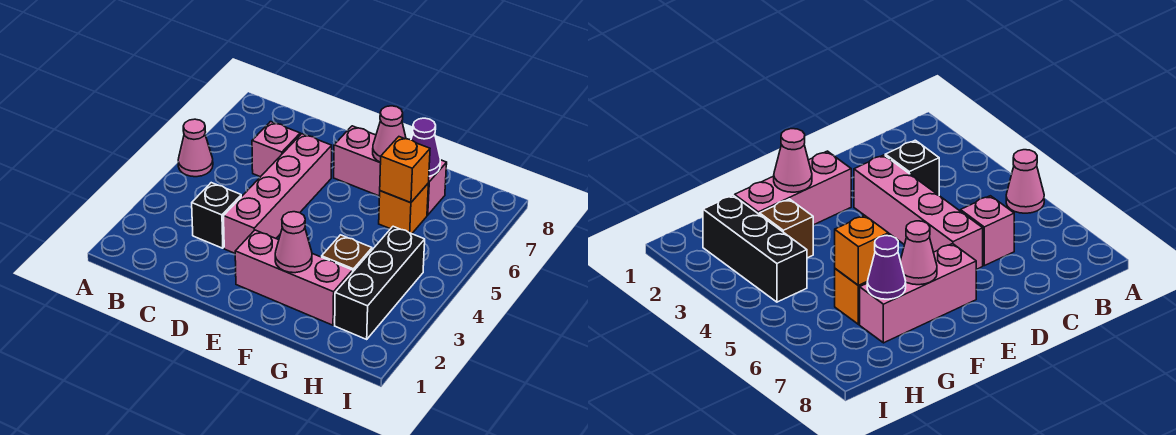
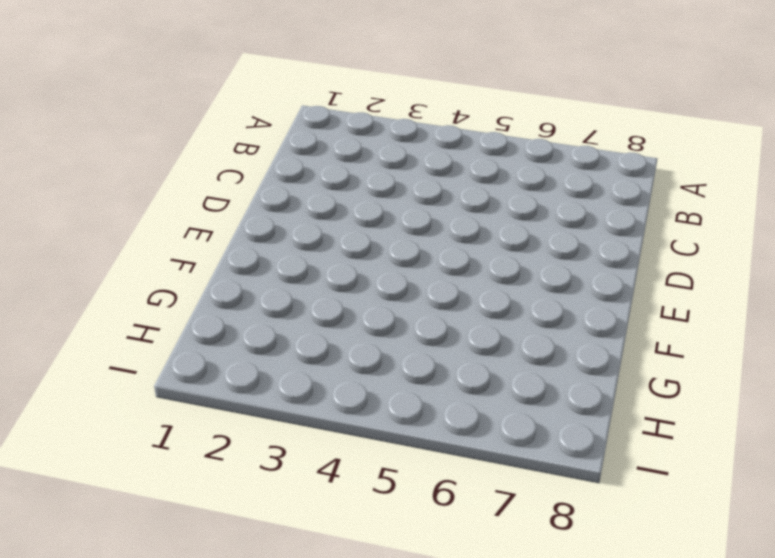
none -> pink 1x1 cone [178,119,213,177]
none -> black 1x1 brick [192,183,241,248]
none -> pink 1x1 brick [252,122,300,177]

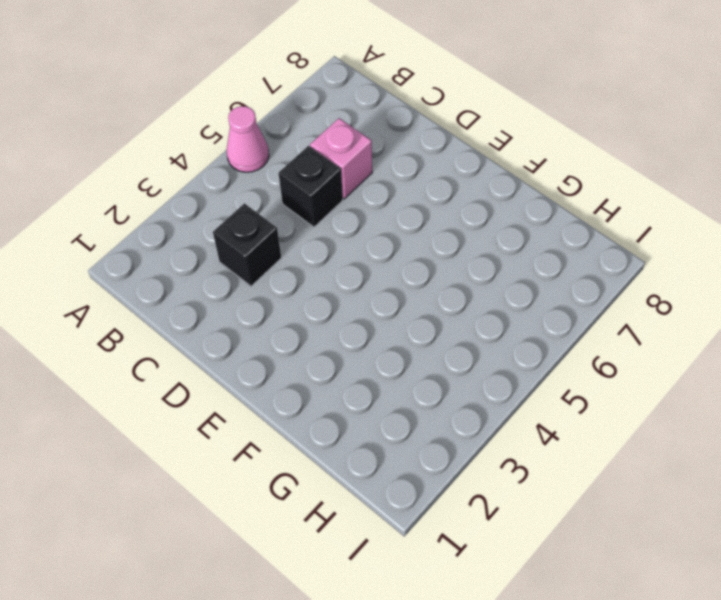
black 1x1 brick [279,146,343,227] -> none
none -> pink 1x4 brick [224,134,332,253]
none -> pink 1x3 brick [235,230,353,325]
none -> pink 1x3 brick [334,126,447,215]

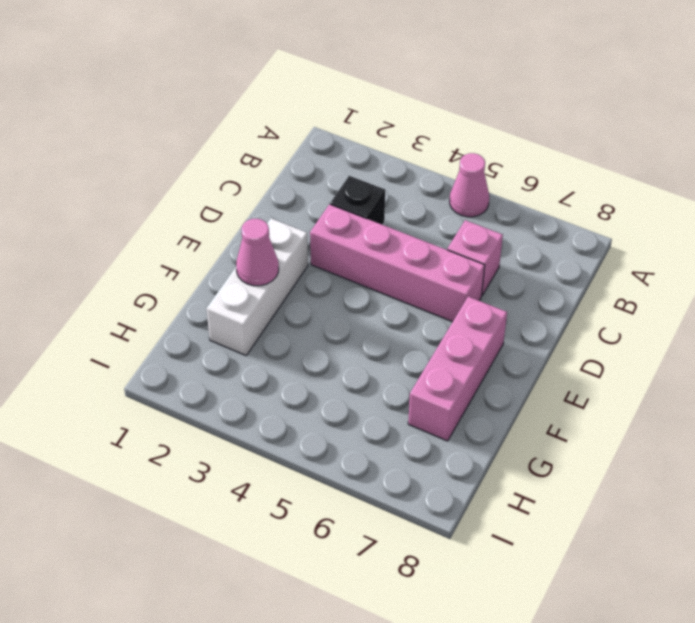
white 1x3 brick [206,218,308,355] -> pink 1x3 brick [235,230,353,325]
none -> brown 1x1 brick [322,235,372,271]
none -> orange 1x1 brick [379,183,429,234]
none -> black 1x3 brick [335,226,425,339]

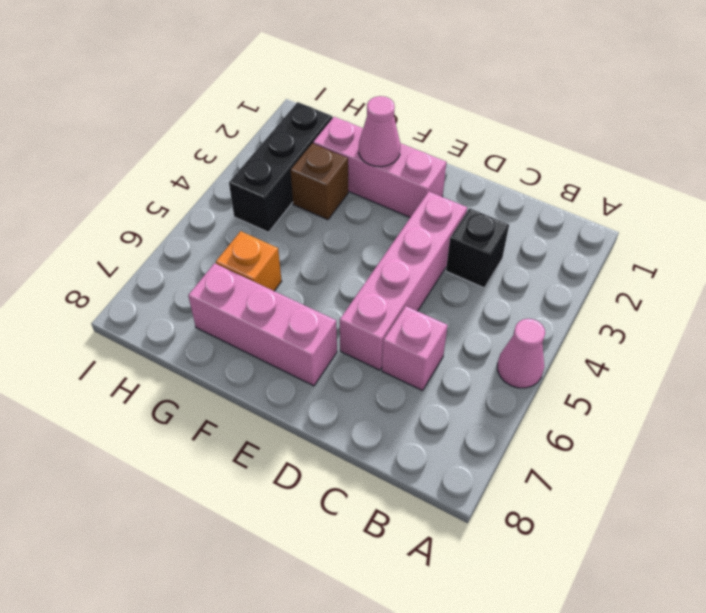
none -> pink 1x1 cone [373,106,406,162]
none -> orange 1x1 brick [380,137,430,202]
none -> purple 1x1 cone [411,118,440,176]

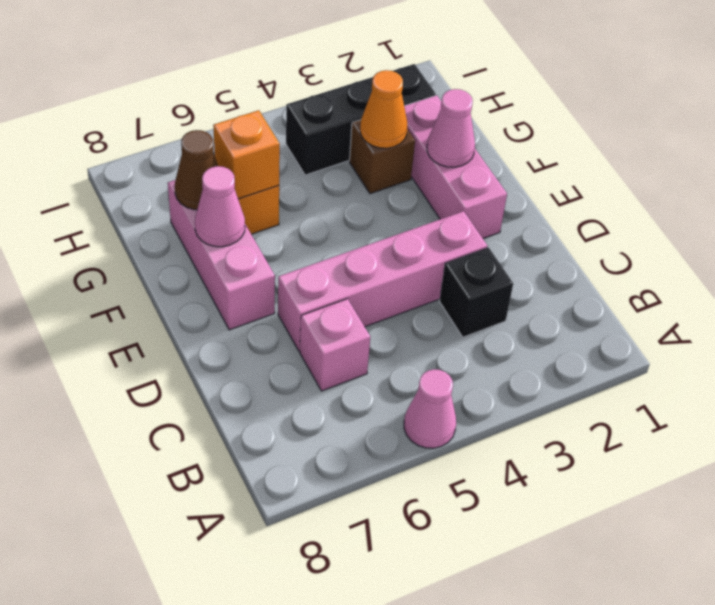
orange 1x1 cone [360,70,407,148] -> none
brown 1x1 cone [175,130,218,210] -> purple 1x1 cone [411,118,440,176]

